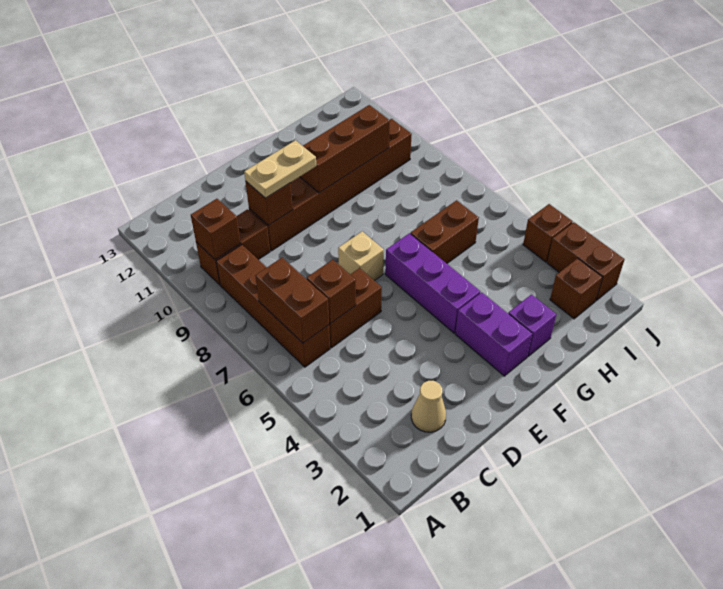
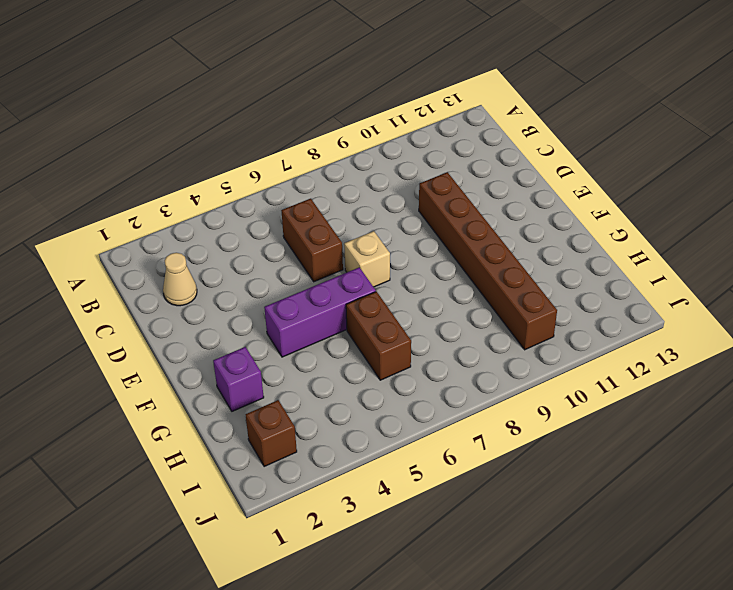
none -> brown 1x4 brick [216,245,330,367]
none -> brown 1x2 brick [196,209,270,285]
none -> purple 1x2 brick [455,292,532,376]

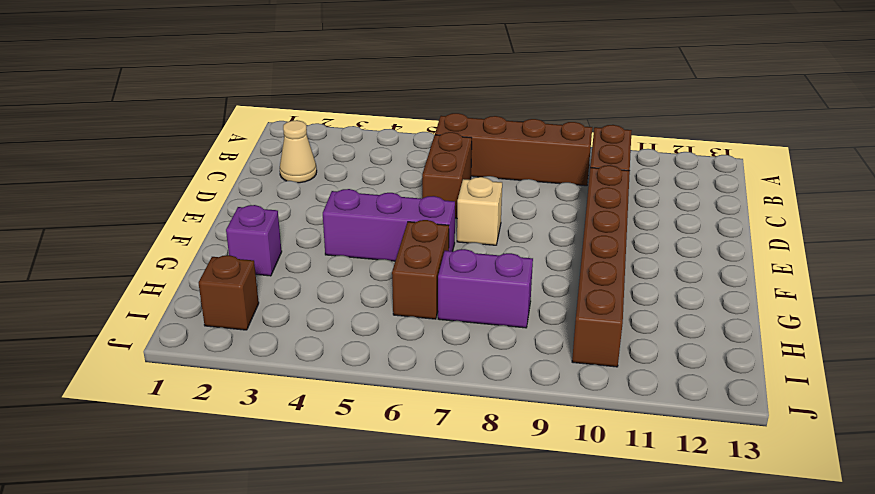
purple 1x2 brick [438,249,533,328] -> purple 1x2 brick moved to [455,292,532,376]
none -> brown 1x2 brick [547,222,625,301]
none -> brown 1x1 brick [523,204,573,262]
none -> brown 1x2 brick [255,258,329,343]

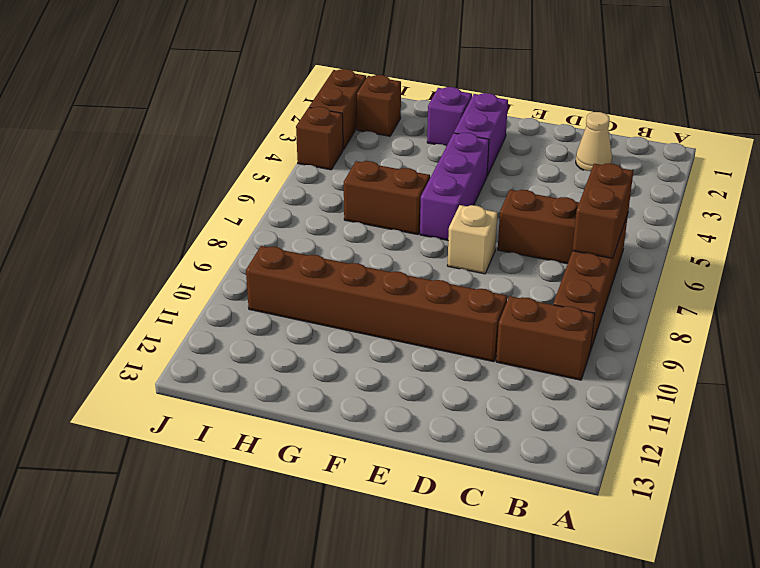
none -> brown 1x1 brick [191,199,241,260]
none -> brown 1x1 brick [307,260,356,324]
none -> brown 1x1 brick [245,181,293,226]

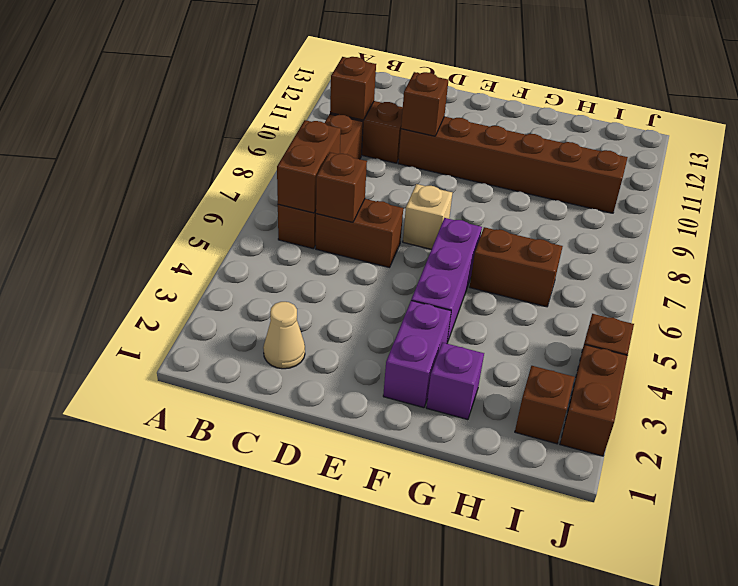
none -> brown 1x3 brick [300,105,390,193]
none -> tan 1x2 plate [244,140,316,198]

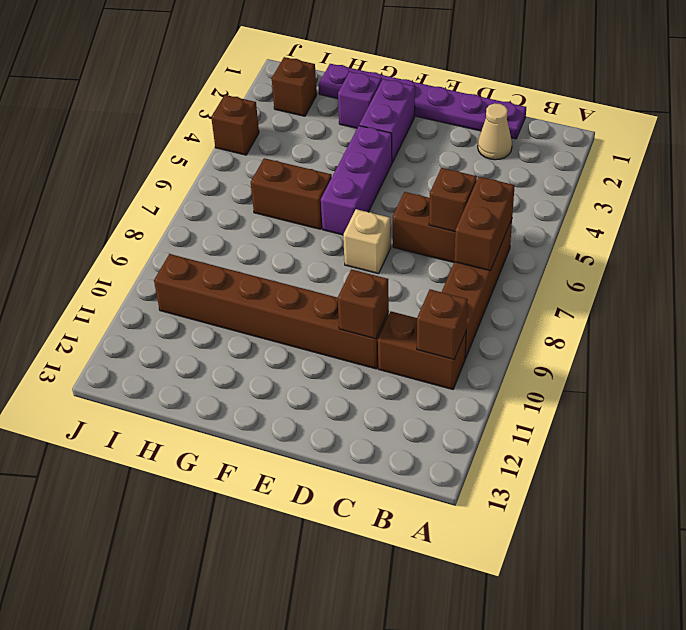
purple 1x6 plate [318,64,526,139] -> none
none -> brown 1x2 brick [547,222,625,301]
none -> brown 1x3 brick [300,105,390,193]
none -> tan 1x2 plate [244,140,316,198]

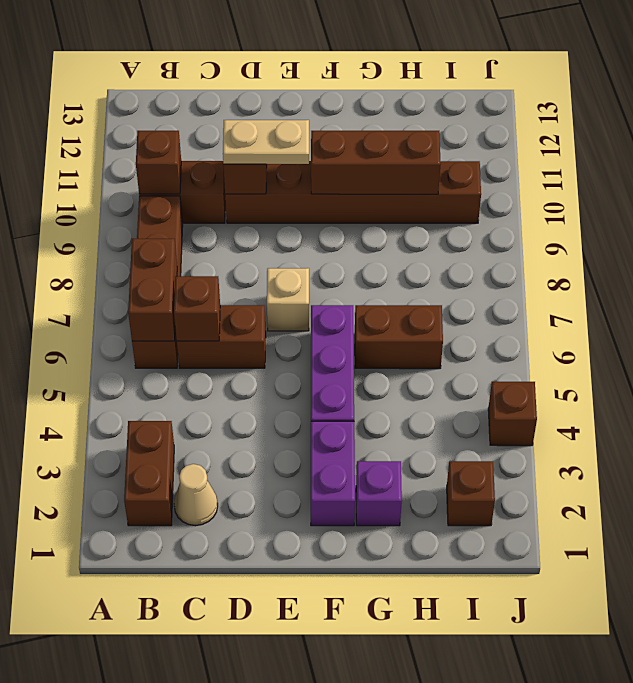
brown 1x2 brick [124,421,174,526] -> brown 1x2 brick moved to [547,222,625,301]

